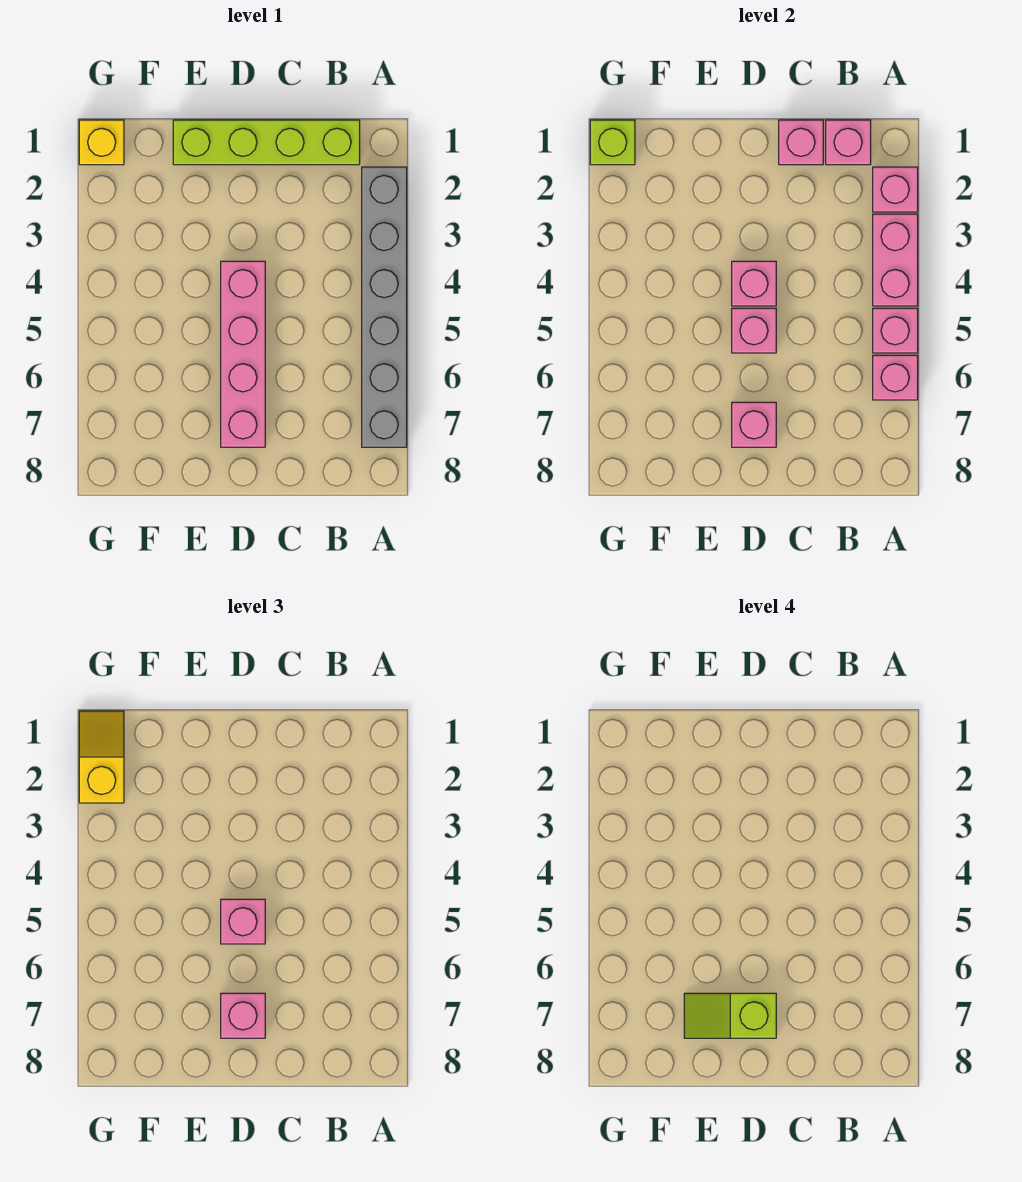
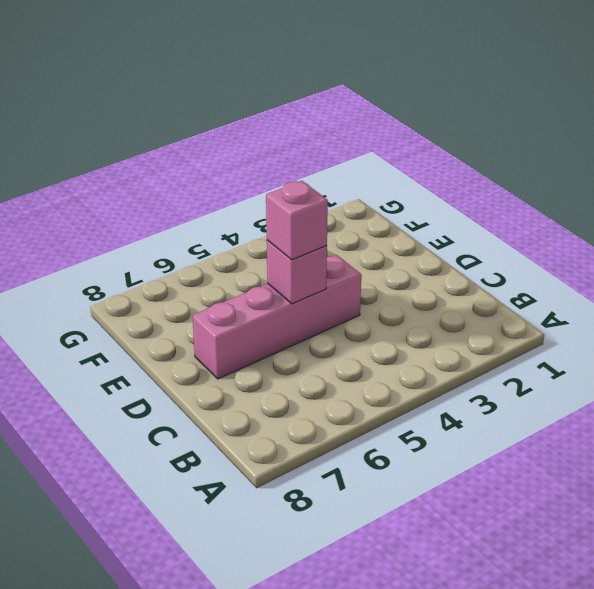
none -> grey 1x6 brick [362,167,407,447]
none -> lime 1x4 brick [173,120,360,165]
none -> yellow 1x1 brick [79,120,124,165]

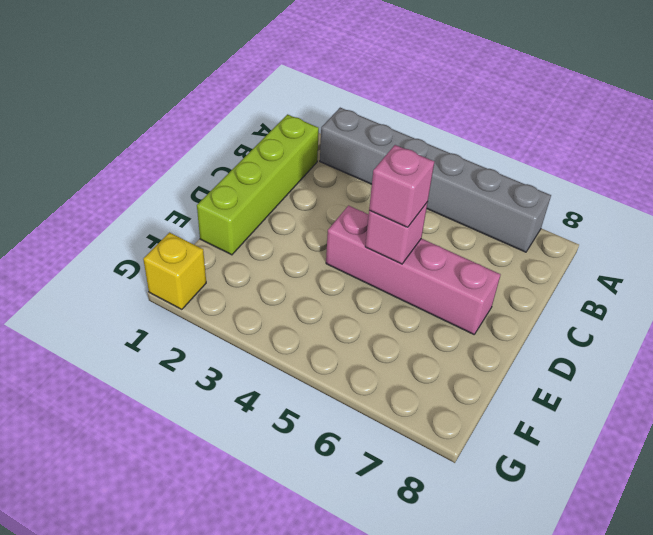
none -> pink 1x1 brick [873,167,918,212]
none -> pink 1x2 brick [873,214,918,306]
none -> pink 1x1 brick [873,308,918,353]

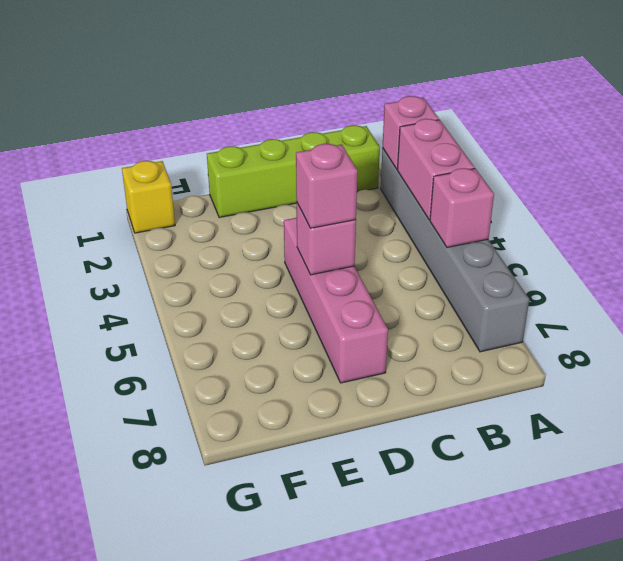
none -> pink 1x1 brick [873,355,918,400]
none -> pink 1x1 brick [826,120,871,165]
none -> pink 1x1 brick [779,120,823,165]

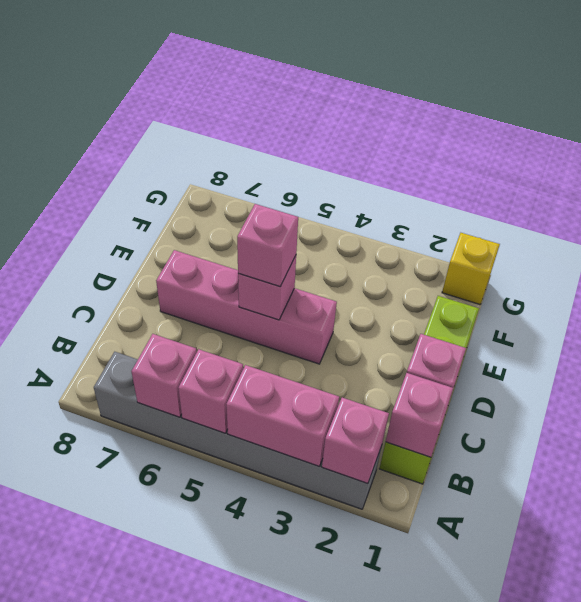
none -> pink 1x1 brick [732,261,776,306]
none -> pink 1x1 brick [732,402,776,447]
none -> lime 1x1 brick [590,120,635,165]

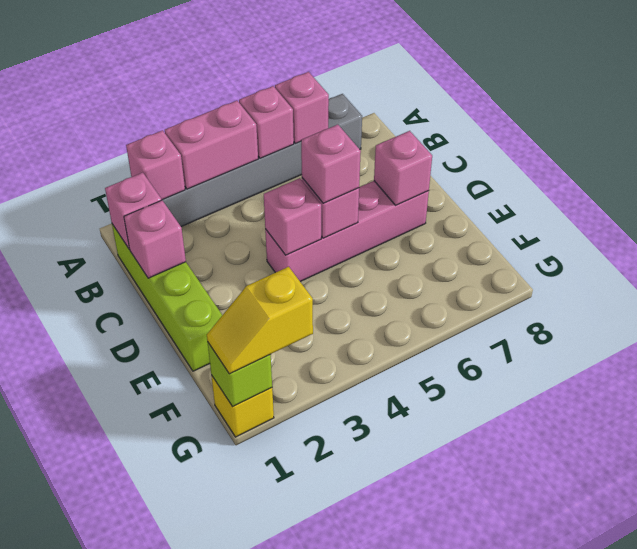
none -> pink 1x1 brick [221,993,265,1038]
none -> lime 1x2 slope [684,993,776,1038]

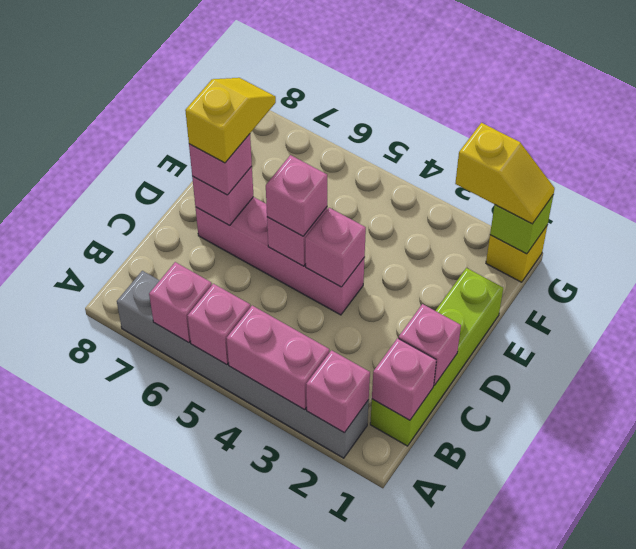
yellow 1x2 slope [185,78,276,163] -> lime 1x2 slope [684,993,776,1038]

